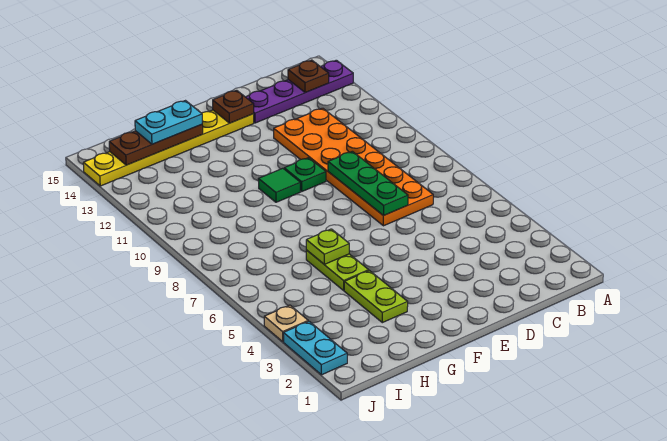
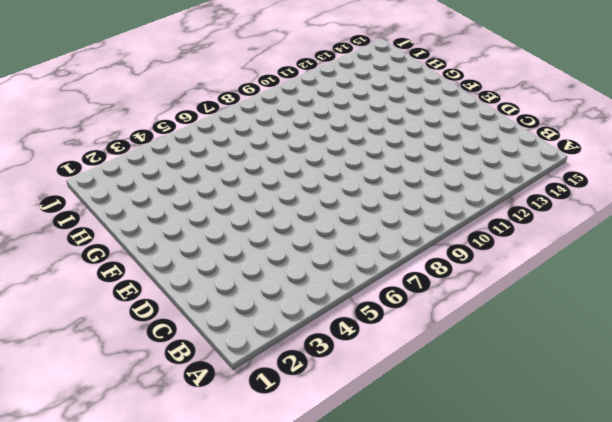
none -> purple 1x4 plate [246,60,353,123]
none -> orange 2x6 plate [274,108,433,226]
none -> green 1x1 plate [284,158,326,191]

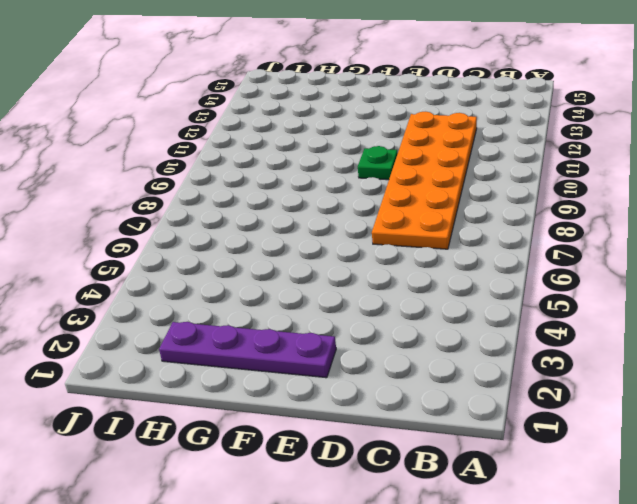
purple 1x4 plate [159,322,336,378] -> purple 1x4 plate moved to [246,60,353,123]
none -> yellow 1x6 plate [83,110,254,186]
none -> green 1x1 tile [258,168,300,202]
none -> lime 1x2 plate [344,271,408,323]

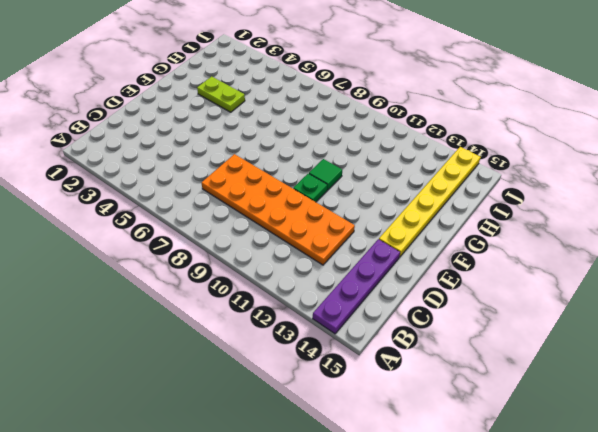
none -> lime 1x2 plate [306,250,369,290]
none -> cyan 1x2 plate [283,321,347,375]
none -> tan 1x1 plate [264,305,308,342]

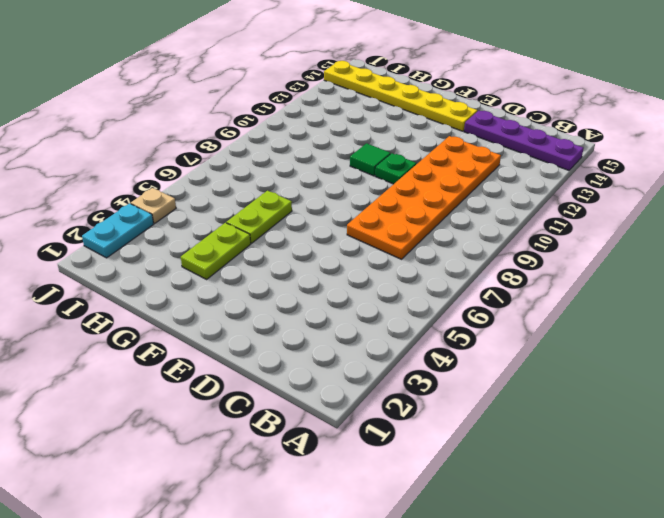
none -> brown 1x1 plate [288,60,329,93]
none -> green 1x3 plate [328,151,408,216]
none -> brown 1x1 plate [213,90,254,123]

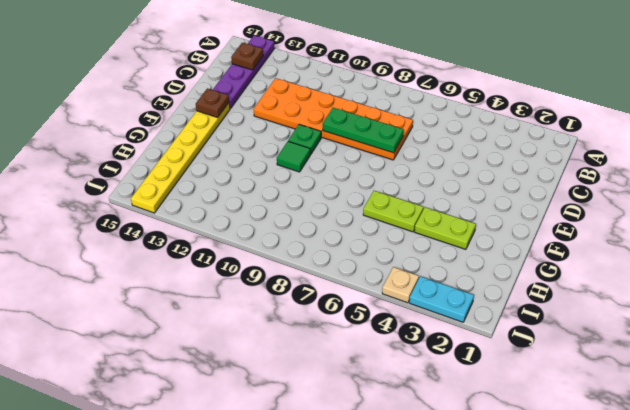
none -> lime 1x1 plate [306,229,349,264]
none -> brown 1x3 plate [109,124,203,165]
none -> cyan 1x2 plate [135,101,202,144]

